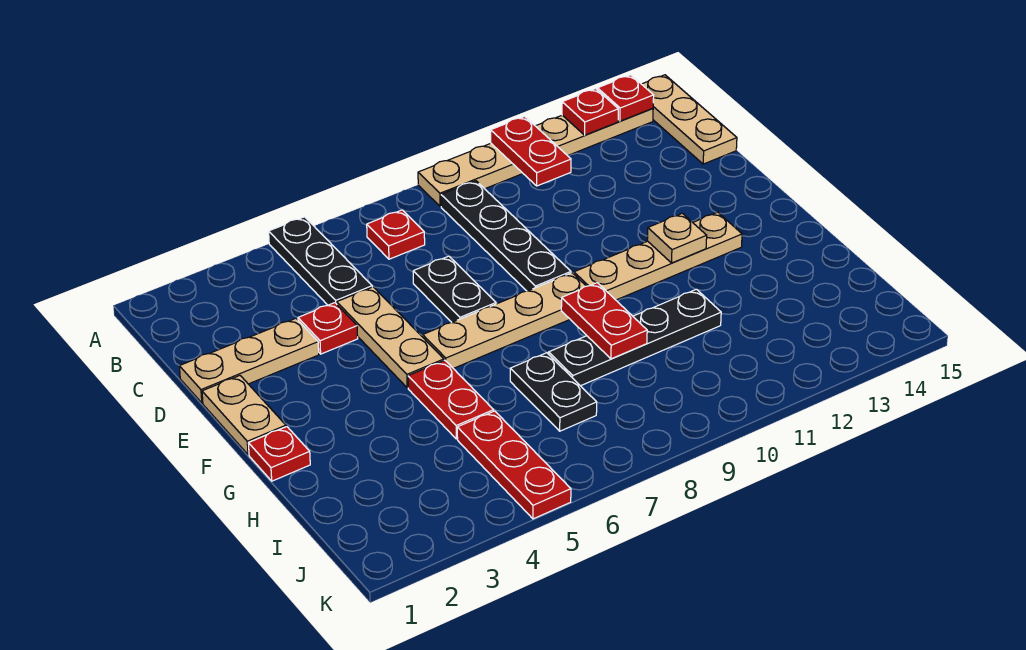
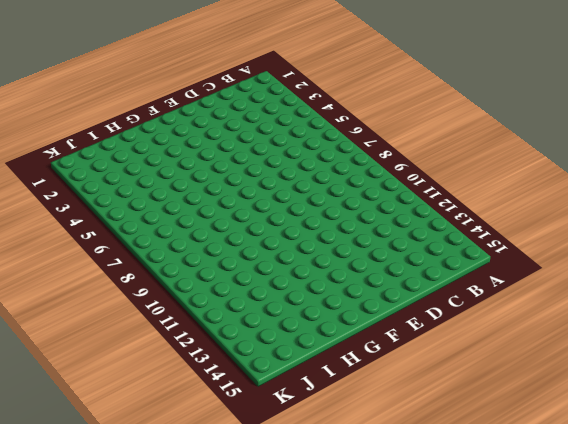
none -> black 1x3 plate [269,217,372,305]
none -> tan 1x6 plate [418,109,653,206]
none -> tan 1x3 plate [642,75,737,164]

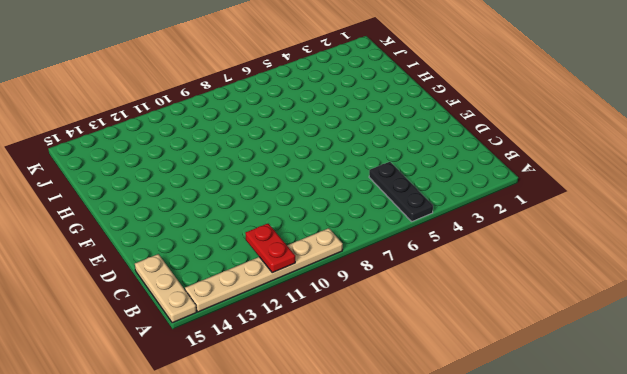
none -> red 1x1 plate [367,210,425,259]
none -> black 1x4 plate [441,181,571,291]
none -> tan 1x3 plate [179,318,319,403]

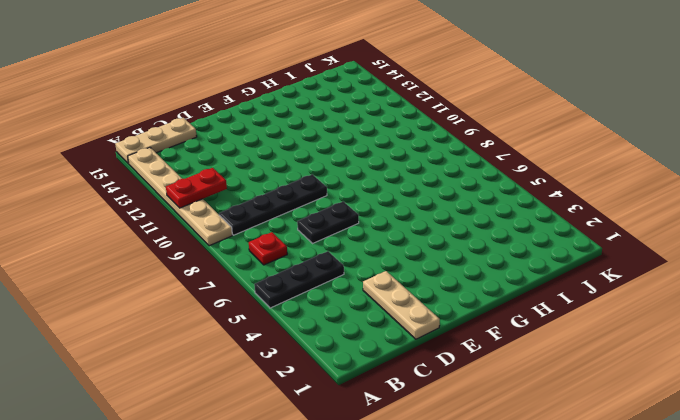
none -> red 1x1 plate [298,303,358,354]
none -> tan 1x3 plate [337,287,444,388]
none -> tan 1x2 plate [202,376,286,455]

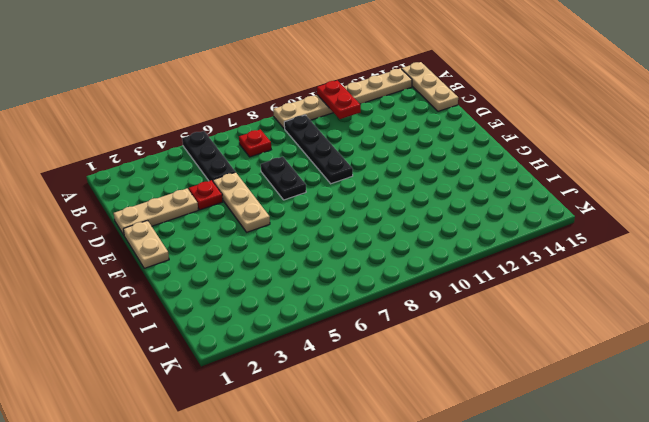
none -> tan 1x4 plate [423,273,586,368]
none -> tan 1x4 plate [574,212,742,300]
none -> red 1x1 plate [248,427,310,481]

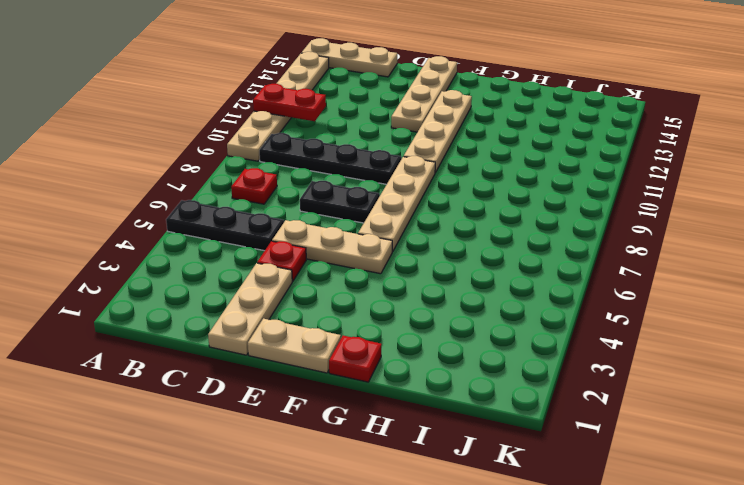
tan 1x4 plate [391,56,457,132] -> none
none -> red 1x2 plate [408,360,494,439]
none -> black 1x2 plate [510,353,597,431]
none -> black 1x4 plate [549,289,721,386]

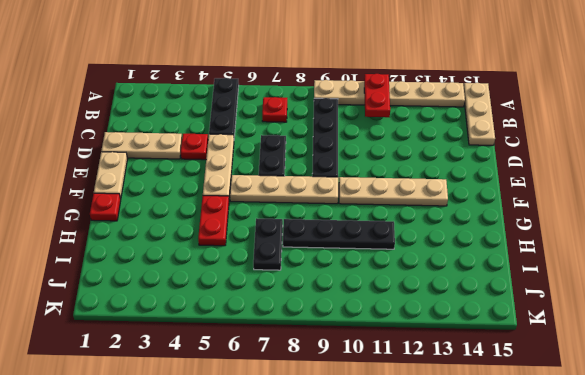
none -> red 1x3 plate [457,411,571,519]
none -> red 1x1 plate [562,89,618,135]
none -> red 1x1 plate [597,75,654,121]

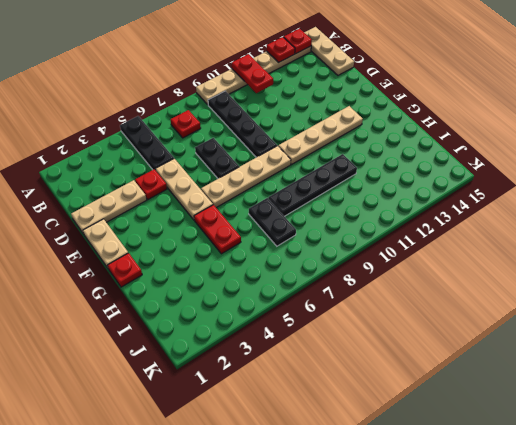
none -> red 1x3 plate [457,411,571,519]
none -> tan 1x1 plate [647,213,707,263]
none -> red 1x2 plate [561,283,647,359]

